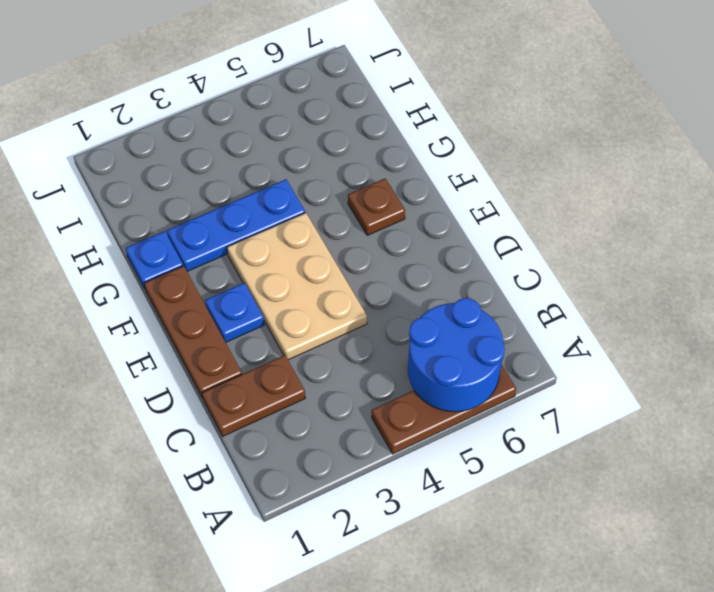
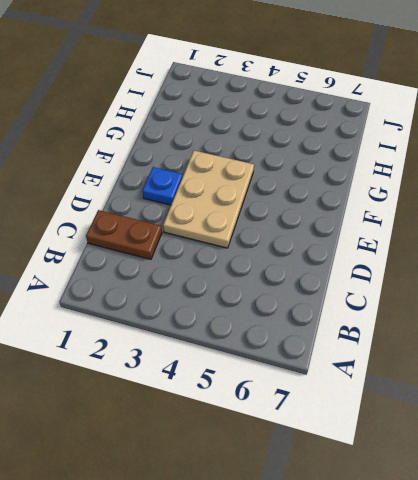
none -> brown 1x3 plate [372,365,516,454]
none -> brown 1x3 plate [144,266,242,399]

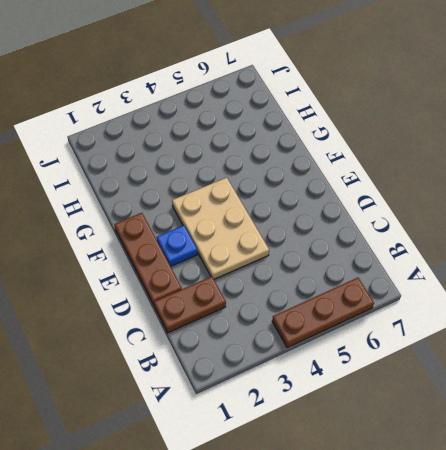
none -> brown 1x1 plate [348,179,405,235]
none -> blue 1x1 plate [126,231,183,289]

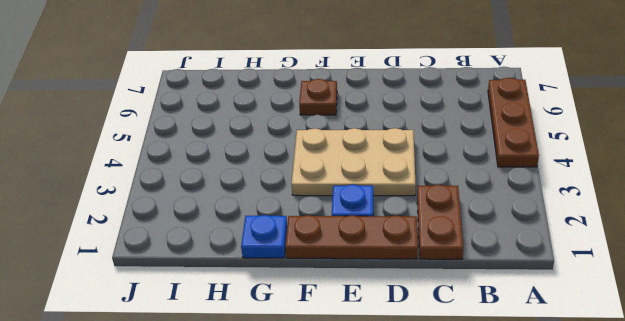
none -> blue 1x3 plate [167,179,305,271]
none -> blue 2x2 round brick [408,298,505,412]

